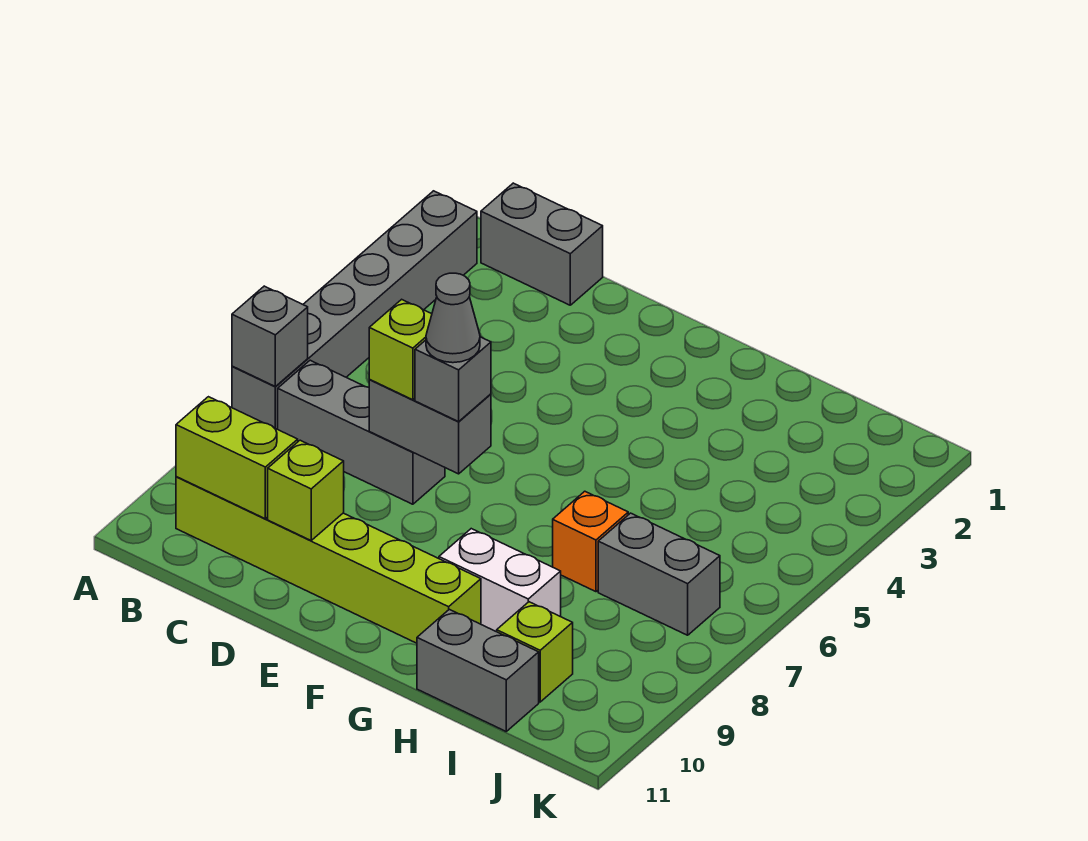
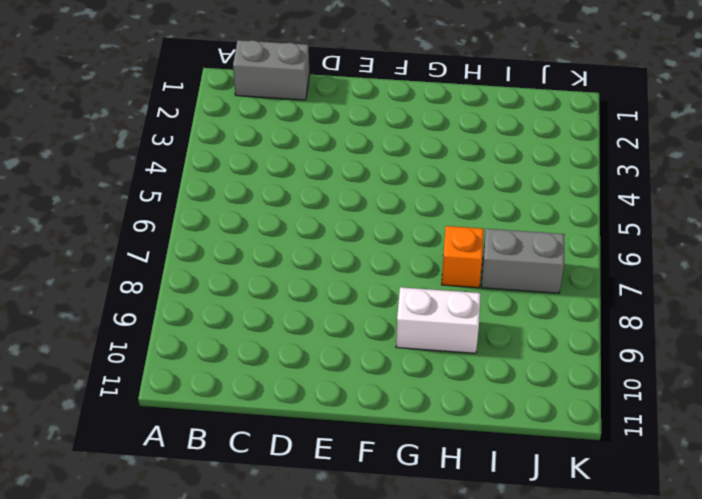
none -> grey 1x6 brick [232,191,477,429]
none -> grey 1x3 brick [278,360,445,504]
none -> lime 1x6 brick [176,477,481,643]

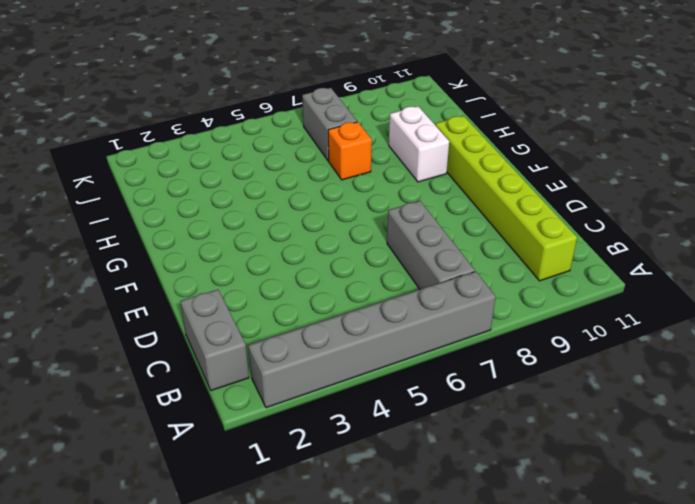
none -> grey 1x2 brick [417,609,539,731]
none -> lime 1x1 brick [497,602,573,702]
none -> grey 1x1 brick [232,286,308,386]

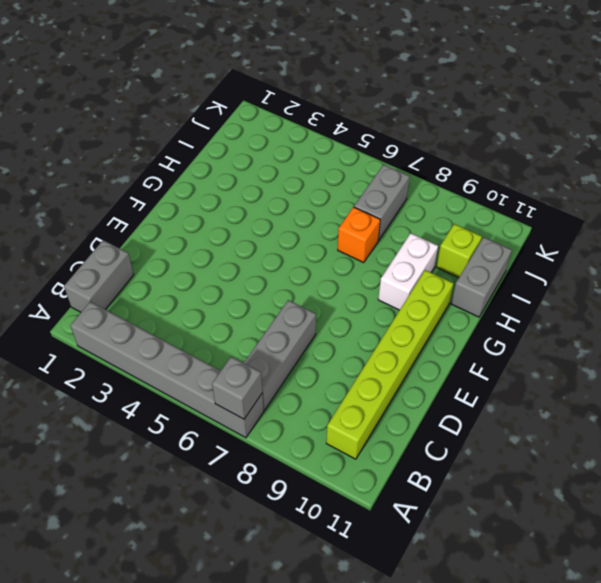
none -> lime 1x2 brick [176,397,298,519]
none -> grey 1x2 brick [369,380,491,474]
none -> lime 1x1 brick [268,440,344,540]

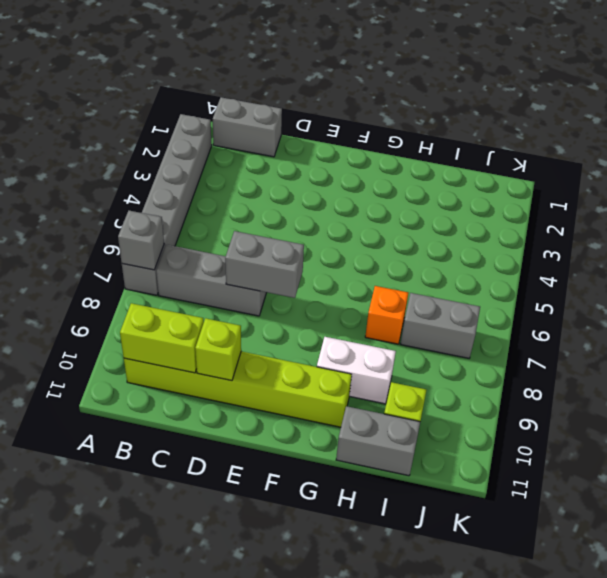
none -> lime 1x1 brick [369,299,432,400]
none -> grey 1x1 brick [415,337,491,422]
none -> grey 1x1 cone [426,273,480,363]

